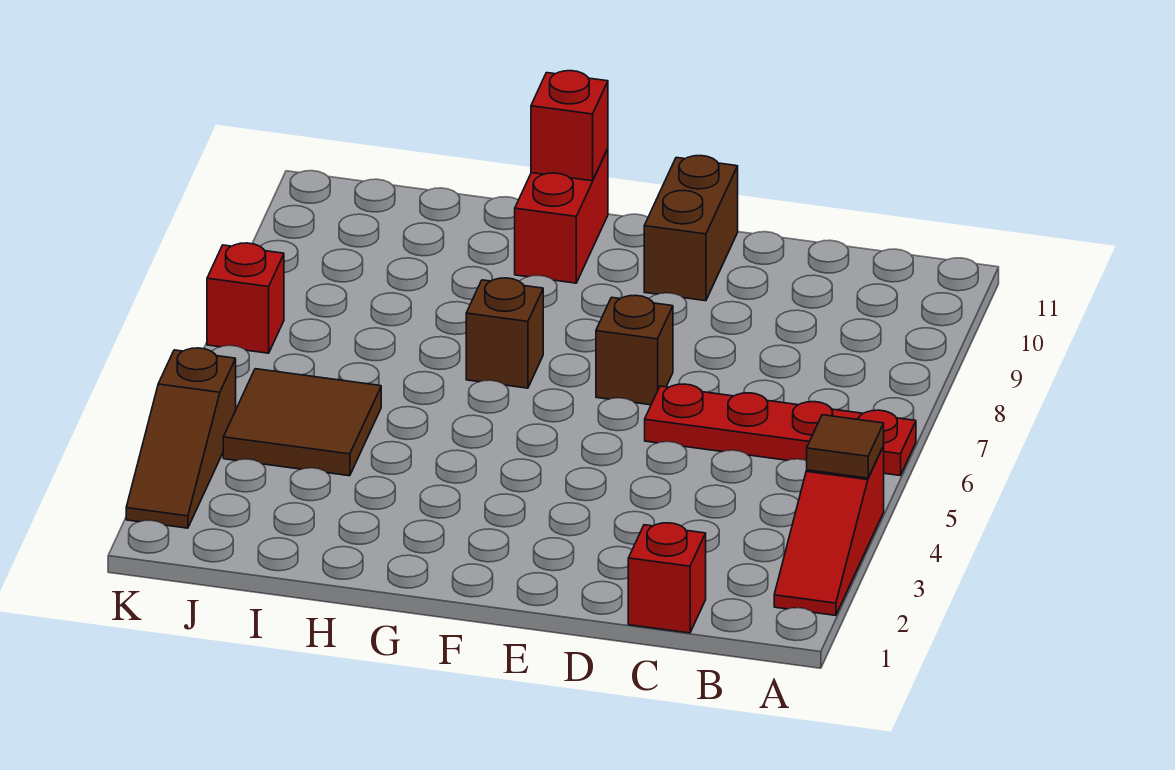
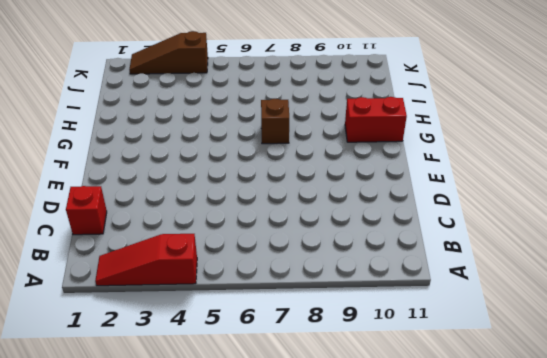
none -> red 1x4 plate [645,384,916,475]
none -> brown 1x1 brick [596,295,673,405]
none -> brown 1x2 brick [644,156,738,301]

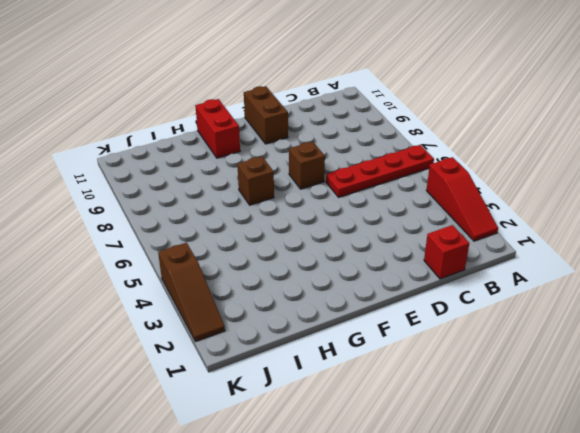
none -> brown 2x2 tile [223,369,381,476]
none -> red 1x1 brick [207,243,284,353]
none -> brown 1x1 tile [807,415,884,478]

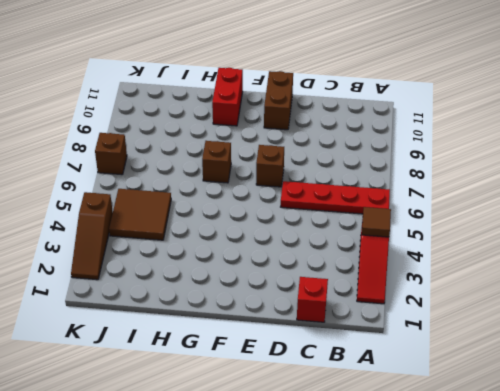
brown 1x1 brick [95,133,127,175] -> red 1x1 brick [207,243,284,353]
none -> red 1x1 brick [531,71,608,181]

